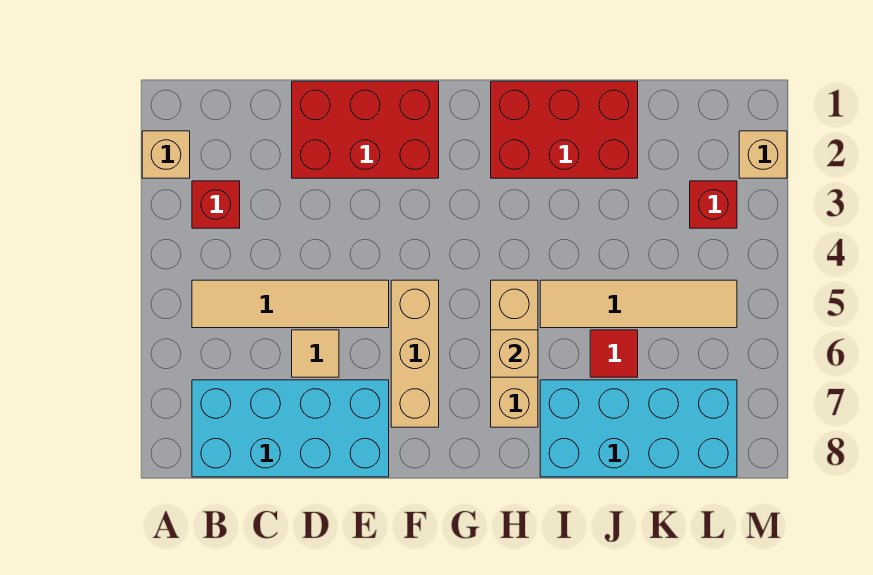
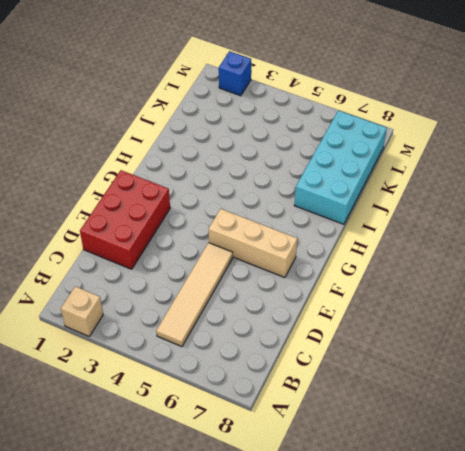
blue 1x1 brick [219,51,251,96] -> tan 1x1 brick [739,131,787,178]
none -> red 1x1 brick [192,181,240,228]
none -> cyan 2x4 brick [192,380,389,477]
none -> tan 1x1 tile [292,330,339,377]

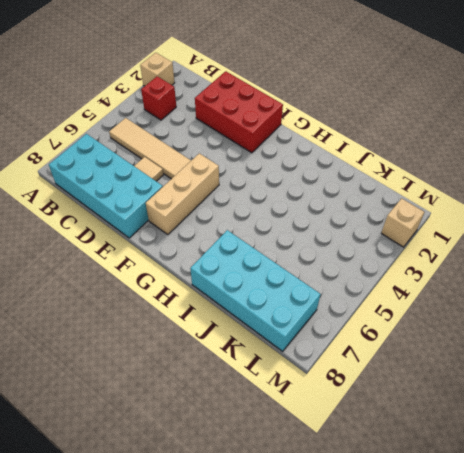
none -> red 2x3 brick [491,81,638,178]
none -> tan 1x3 brick [491,280,538,427]
none -> tan 1x4 tile [540,280,737,328]

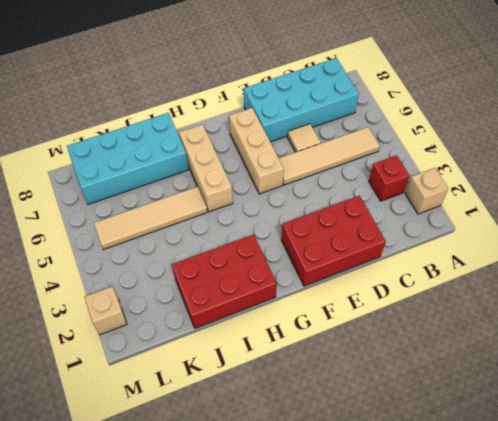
none -> red 1x1 tile [590,330,638,377]
none -> red 1x1 brick [690,181,737,228]
none -> tan 1x1 brick [491,330,538,377]

